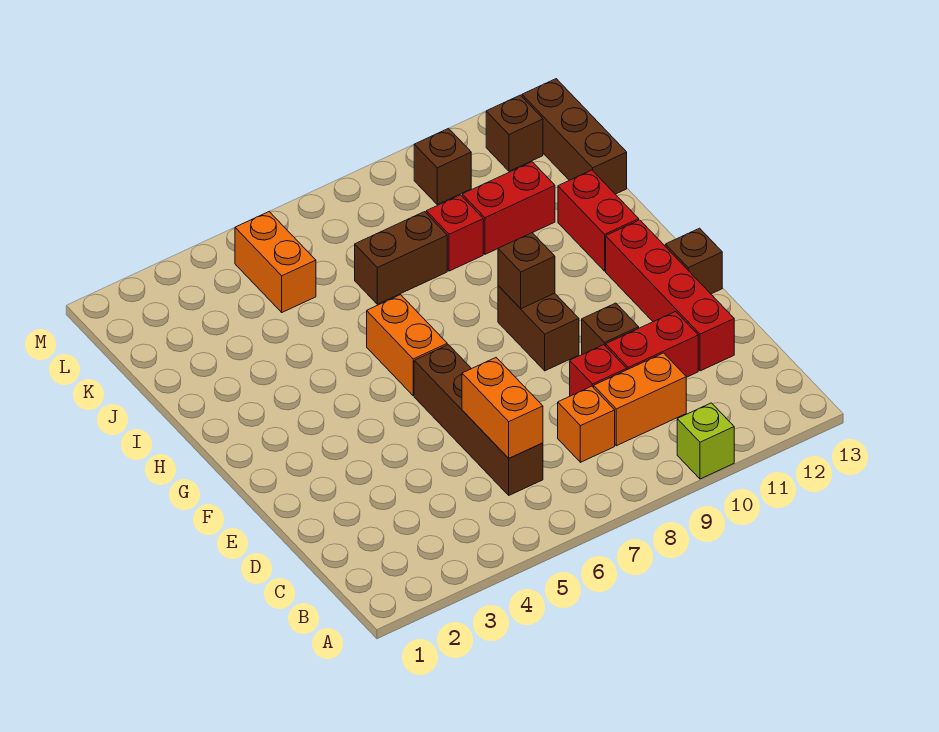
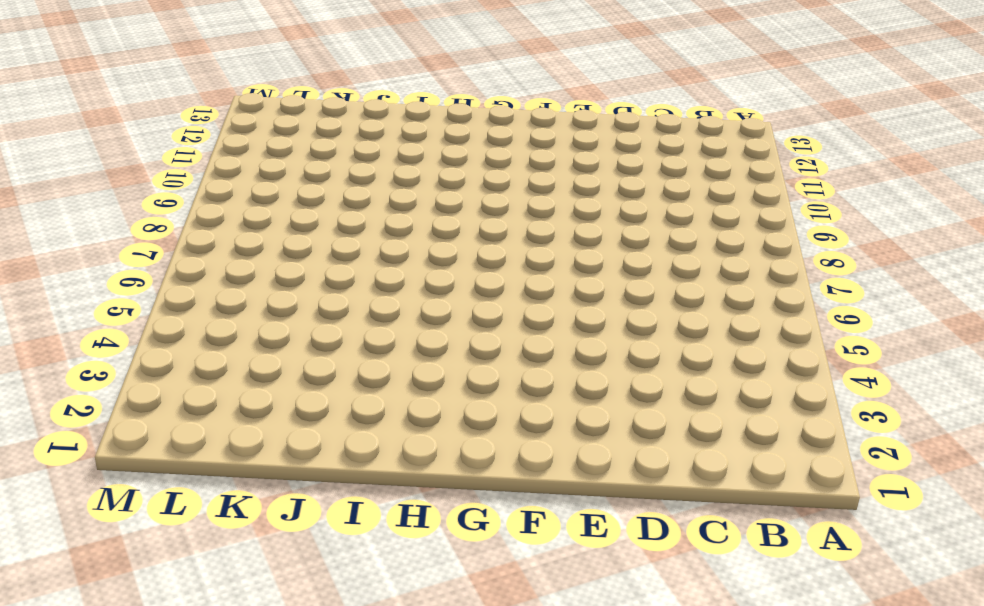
none -> lime 1x1 brick [677,403,734,479]
none -> brown 1x4 brick [414,345,543,495]
none -> orange 1x1 brick [558,386,615,462]

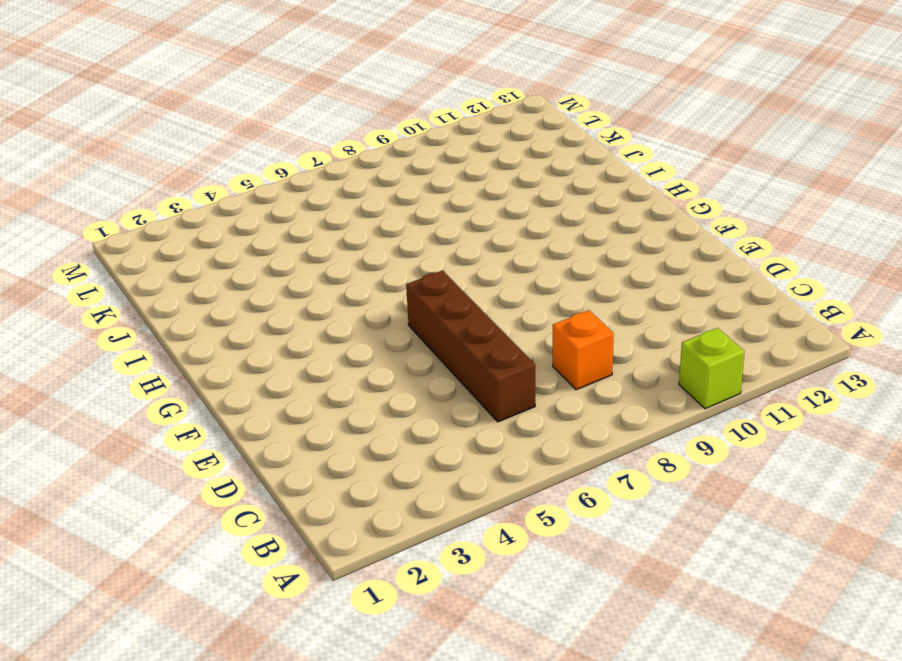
none -> orange 1x2 brick [594,353,686,446]
none -> red 1x1 brick [570,345,627,396]
none -> red 1x2 brick [606,312,698,377]

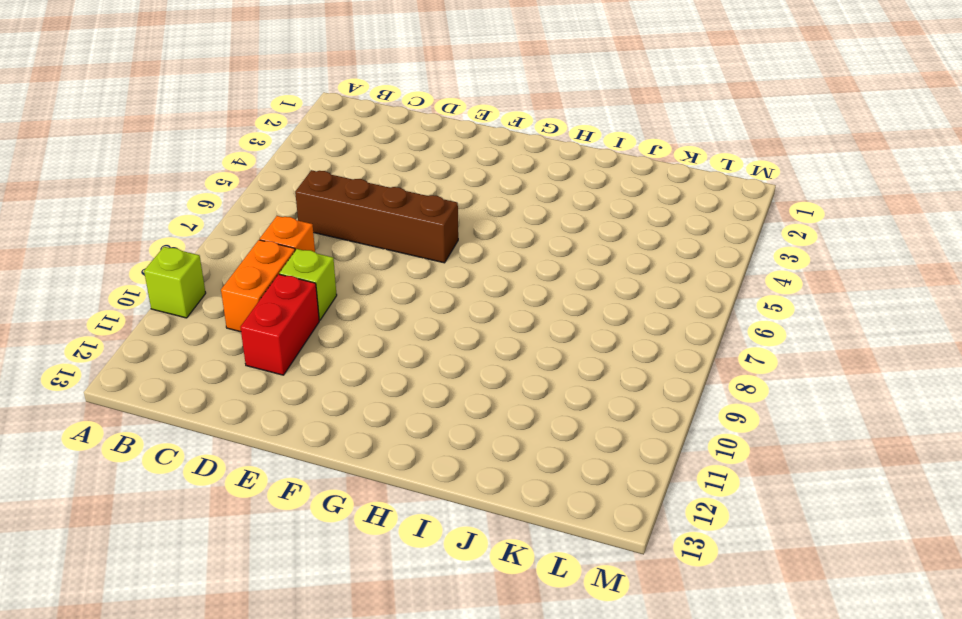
lime 1x1 brick [279,249,337,320] -> red 1x1 brick [570,345,627,396]
none -> red 1x4 brick [606,220,734,371]
none -> brown 1x1 brick [582,303,639,354]
none -> brown 1x2 brick [498,286,579,371]

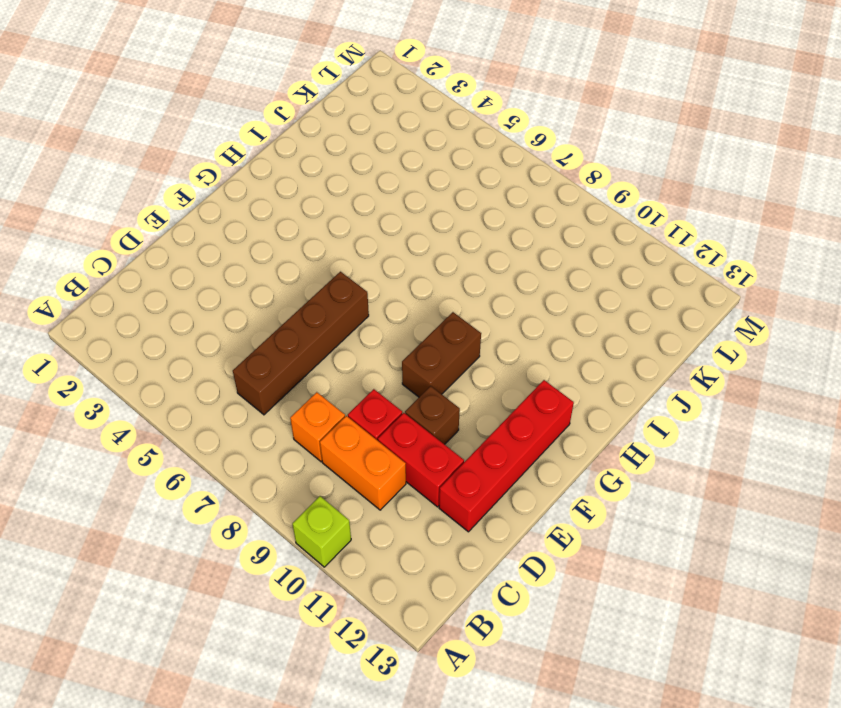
none -> brown 1x1 brick [665,228,722,294]
none -> orange 1x2 brick [367,295,447,396]
none -> red 1x2 brick [558,170,639,271]

